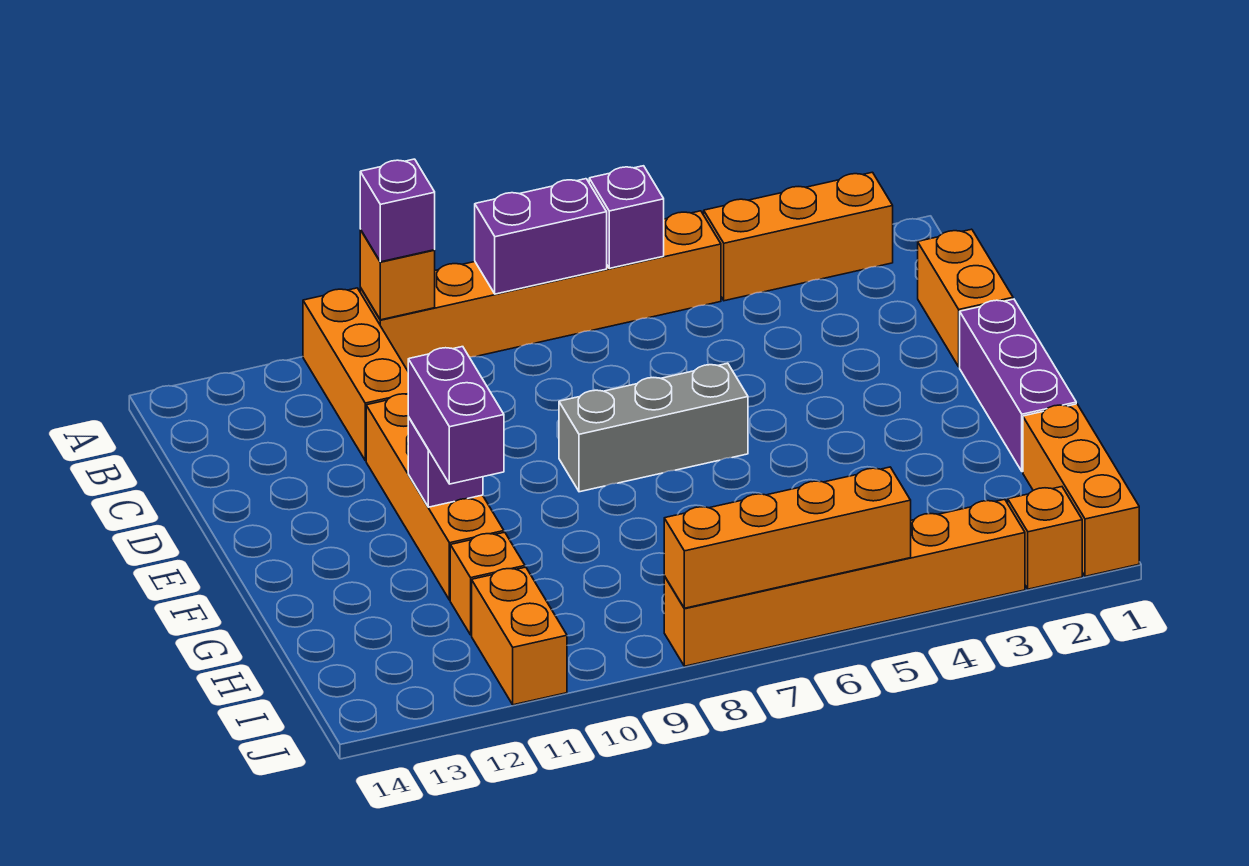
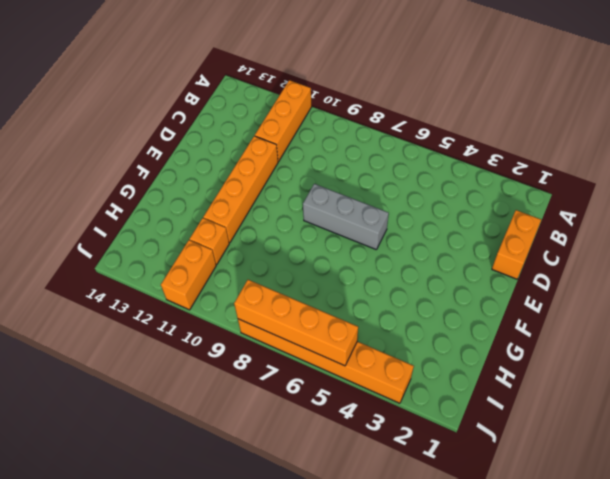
none -> orange 1x3 brick [704,172,893,301]
none -> orange 1x6 brick [360,211,721,371]
none -> purple 1x3 brick [960,299,1076,472]

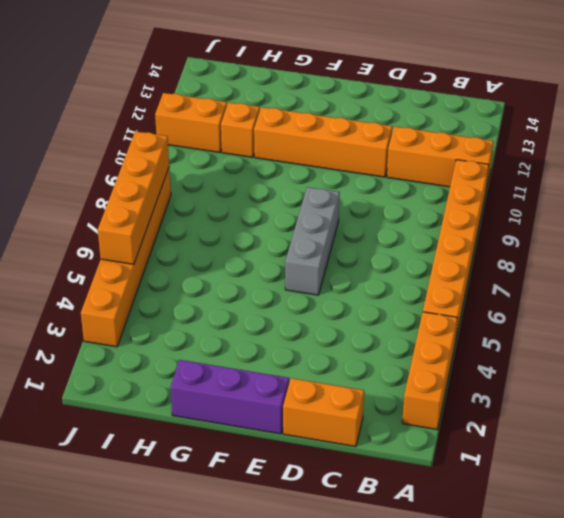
none -> orange 1x3 brick [1023,404,1139,576]
none -> orange 1x1 brick [1008,487,1082,589]
none -> purple 1x1 brick [589,166,664,268]

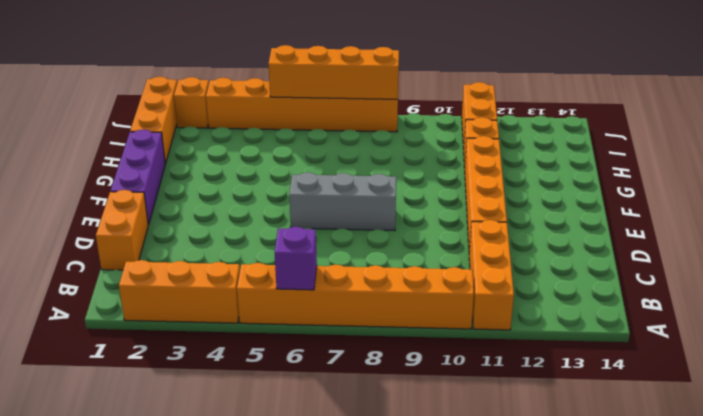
none -> purple 1x2 brick [475,179,607,294]
none -> orange 1x1 brick [360,230,435,320]
none -> purple 1x1 brick [408,417,483,507]

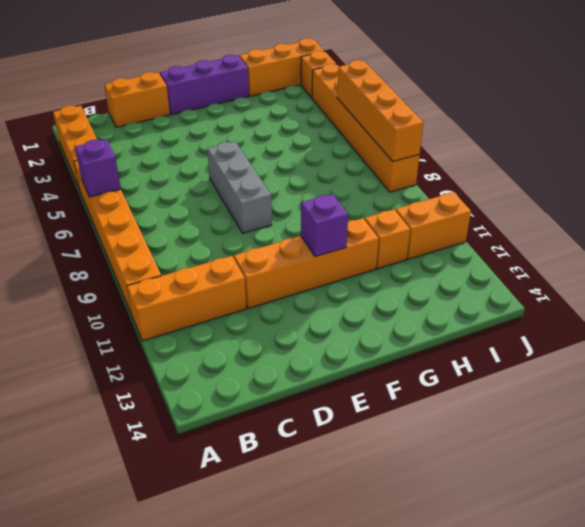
none -> purple 1x2 brick [475,179,607,294]
none -> orange 1x1 brick [360,230,435,320]
none -> purple 1x1 brick [360,159,435,262]

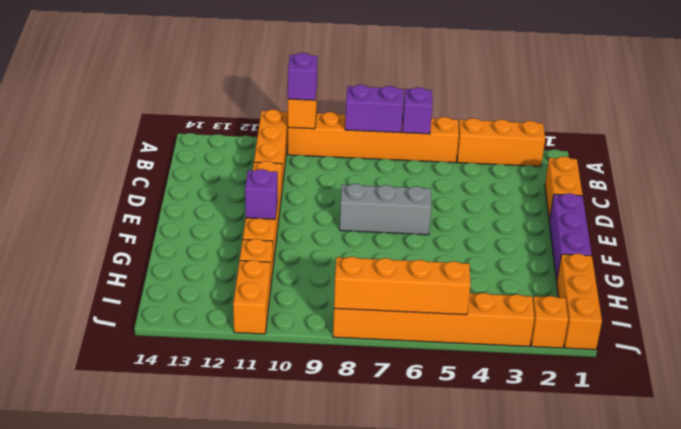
none -> purple 1x2 brick [408,347,504,484]

